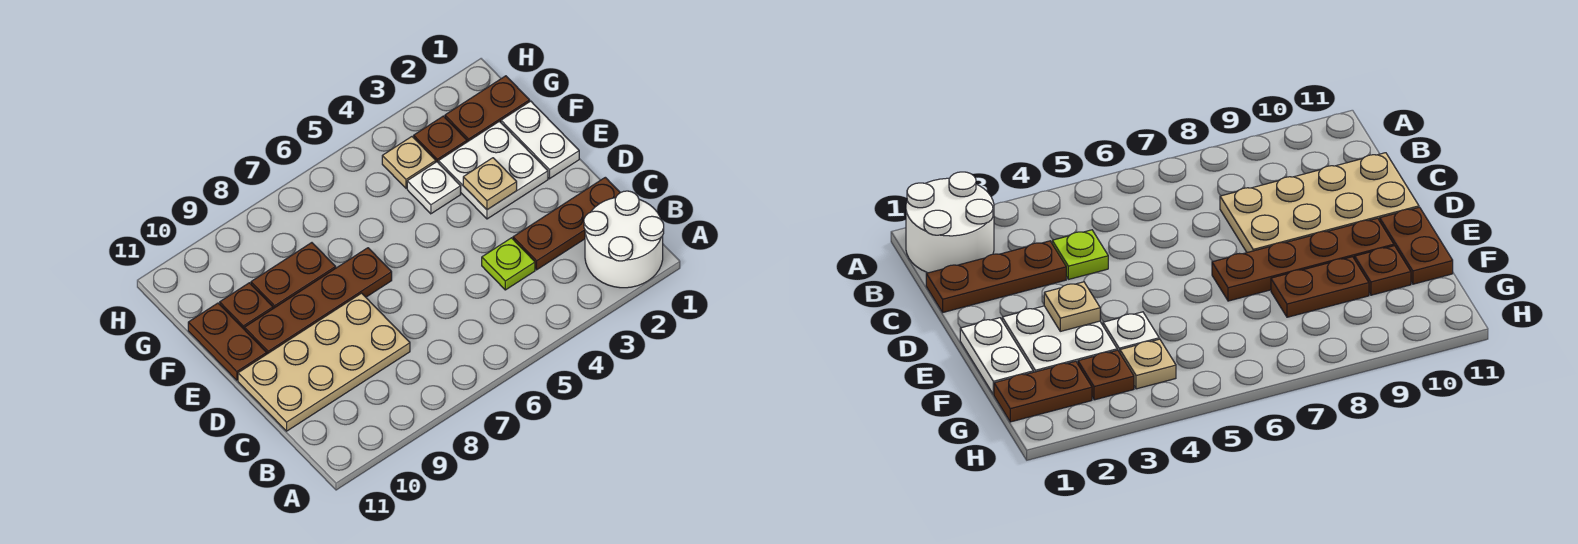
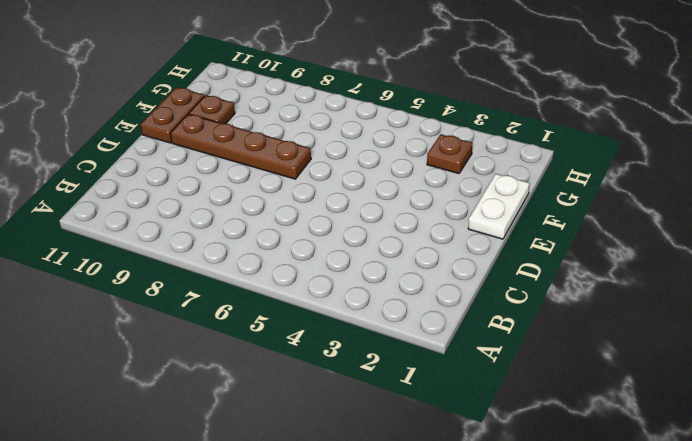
none -> white 2x2 round brick [584,191,664,288]
none -> brown 1x3 plate [513,177,620,270]
none -> lime 1x1 plate [482,238,535,290]

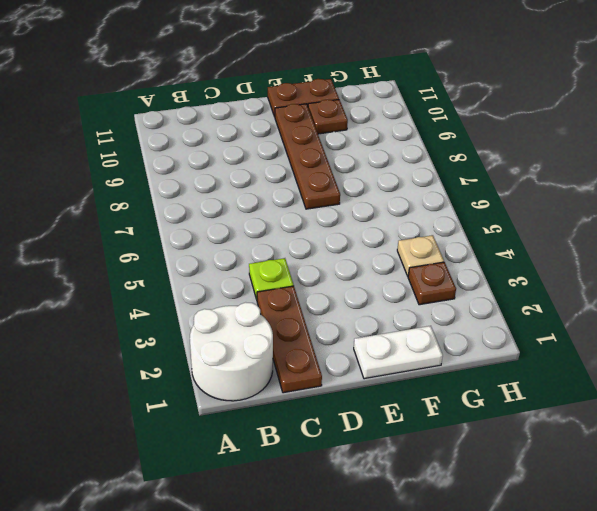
none -> tan 2x4 plate [238,293,410,431]
none -> white 2x2 plate [438,121,548,219]
none -> white 1x1 plate [407,162,461,214]

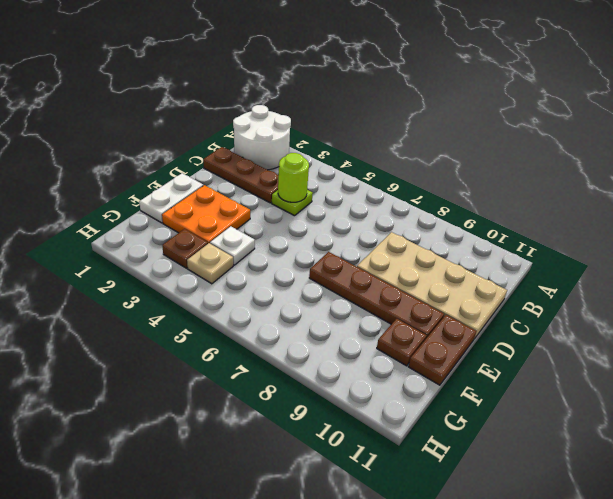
lime 1x1 round brick [278,153,309,202] -> none
orange 2x2 plate [162,185,250,243] -> white 2x2 plate [438,121,548,219]
none -> brown 1x2 plate [251,243,336,309]
none -> brown 1x2 plate [445,76,530,142]
none -> tan 1x1 plate [463,158,517,210]

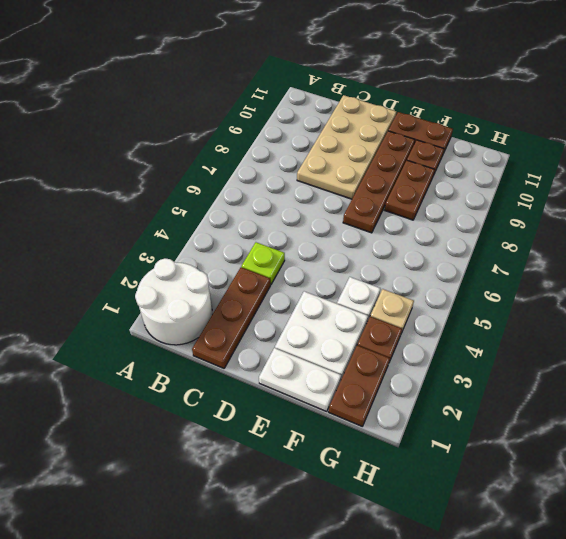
none -> tan 1x1 plate [463,158,517,210]

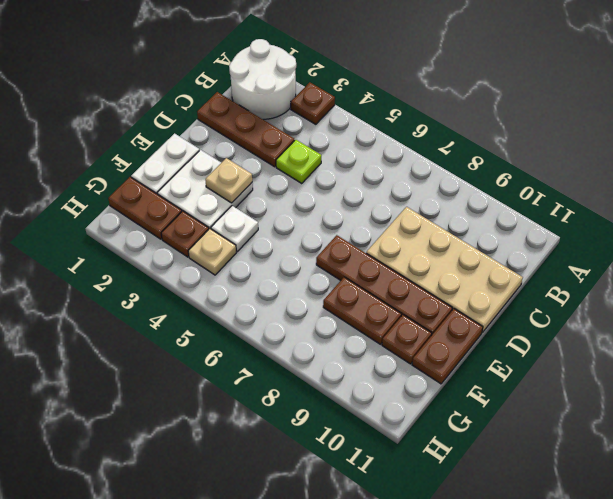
brown 1x1 plate [291,82,335,124] -> none

